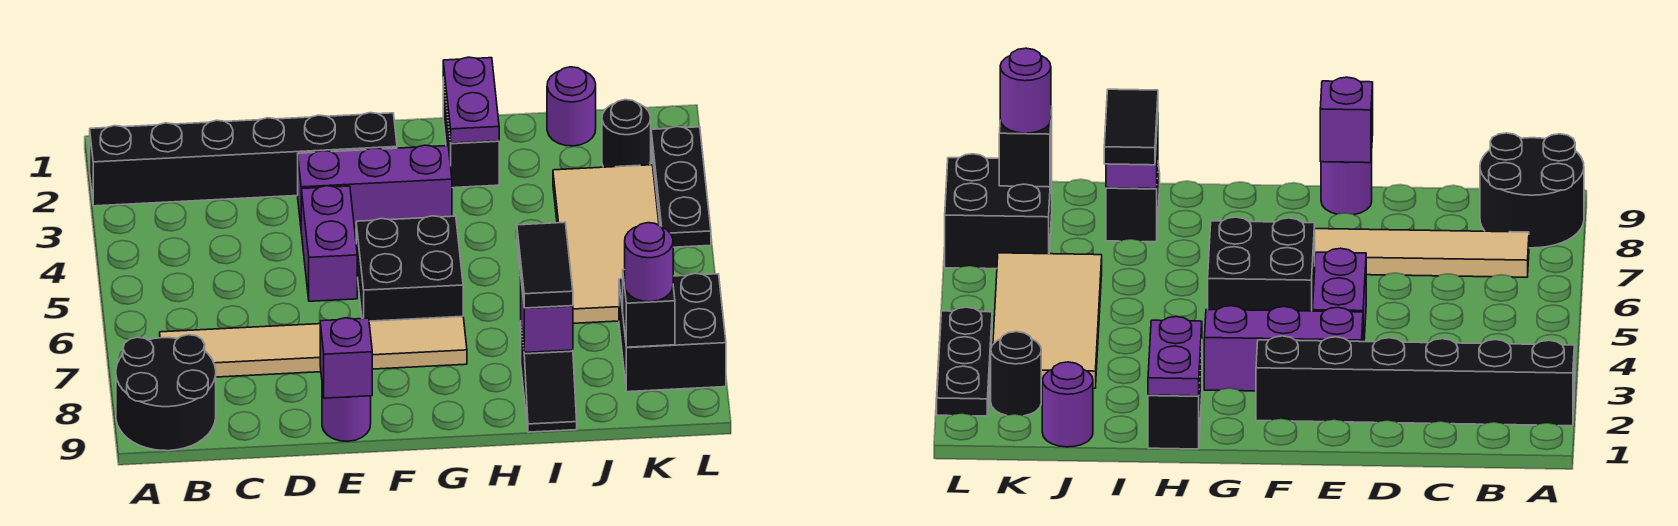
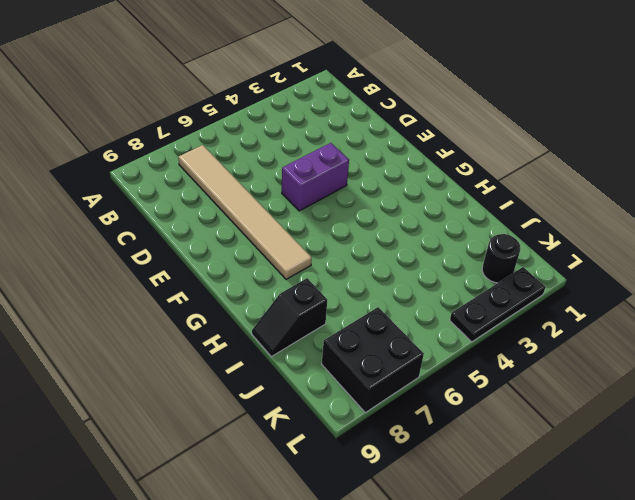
none -> black 1x6 brick [90,113,397,206]
none -> black 2x2 round brick [116,335,216,451]
none -> purple 1x3 brick [298,145,452,228]

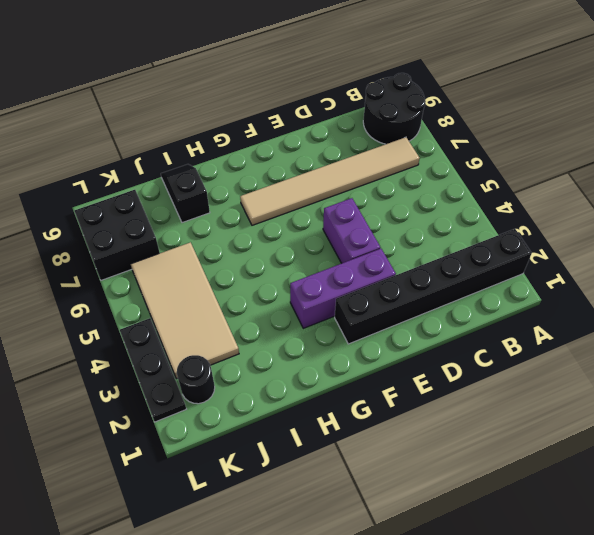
none -> purple 1x1 round brick [322,386,371,441]
none -> black 2x2 brick [356,216,463,321]
none -> black 1x2 brick [443,78,499,188]

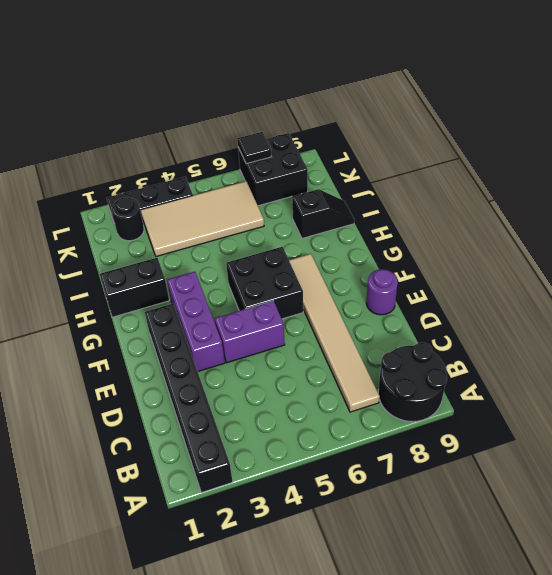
black 1x1 tile [237,132,271,164] -> none
none -> purple 1x1 round brick [547,67,596,146]
none -> purple 1x1 brick [320,318,372,398]
none -> purple 1x2 plate [443,57,499,143]

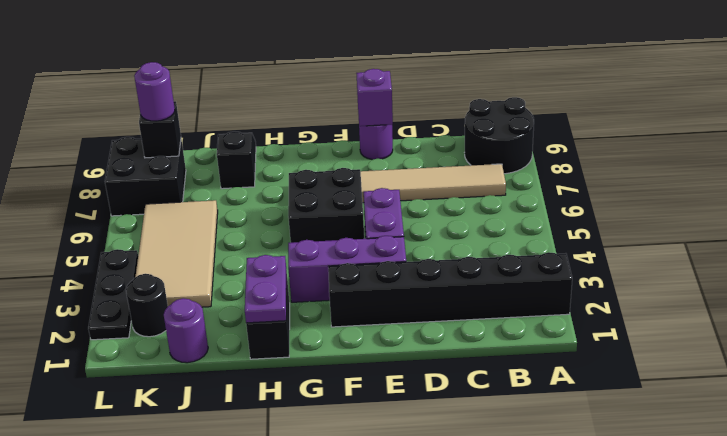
none -> purple 1x1 brick [521,283,573,353]
none -> black 1x2 tile [517,222,573,308]

